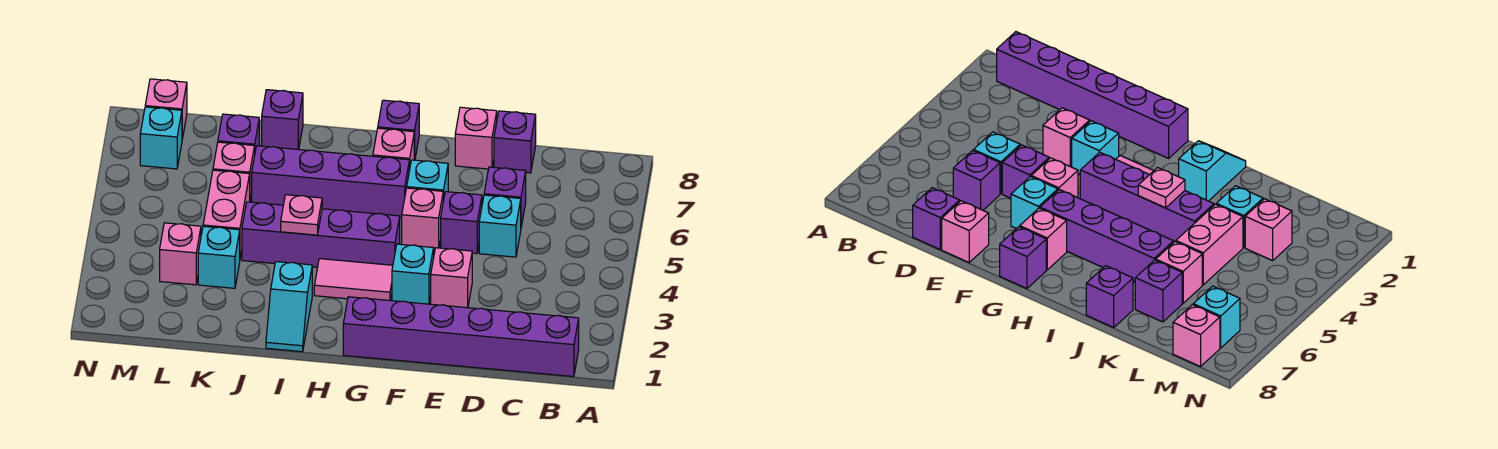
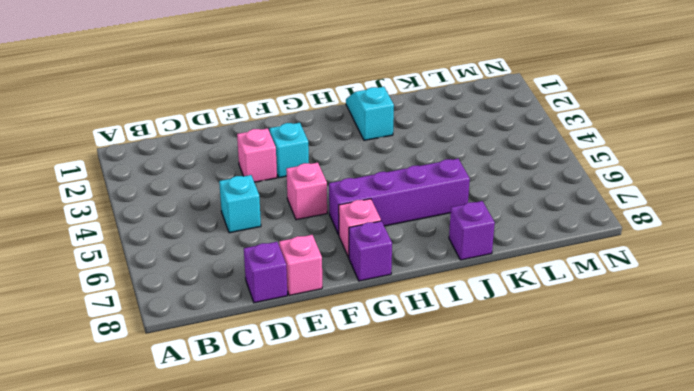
none -> purple 1x6 brick [343,297,579,377]
none -> purple 1x1 brick [484,167,526,227]
none -> purple 1x1 brick [441,192,482,254]

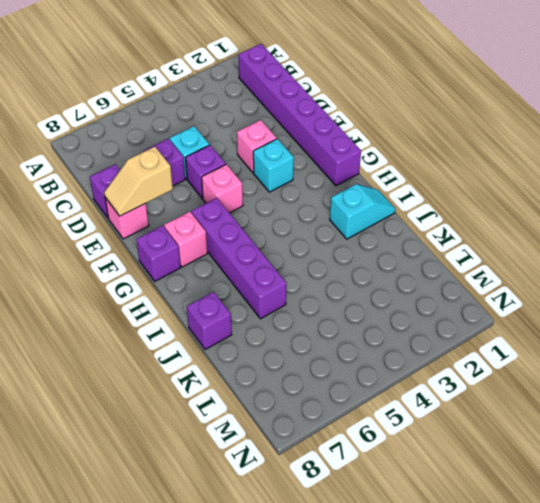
tan 1x2 slope [104,147,173,216] -> none
none -> cyan 1x1 brick [407,160,448,201]
none -> pink 1x2 tile [314,259,393,301]
none -> purple 1x4 brick [242,202,400,267]

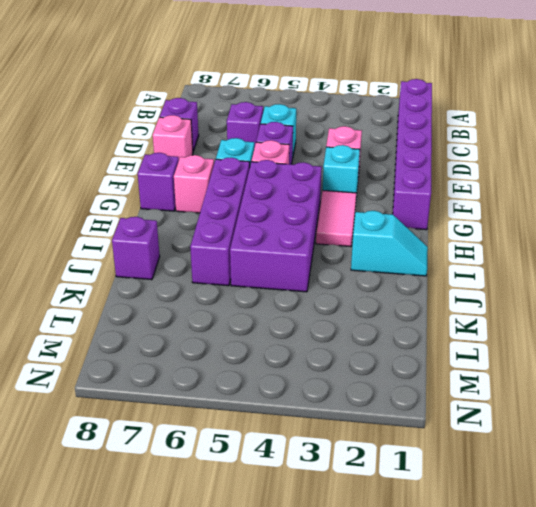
purple 2x4 brick [230,160,322,292] -> purple 1x4 brick [242,202,400,267]
none -> cyan 1x1 brick [198,226,240,288]
none -> pink 1x2 brick [203,170,250,258]
none -> pink 1x1 brick [213,142,255,201]

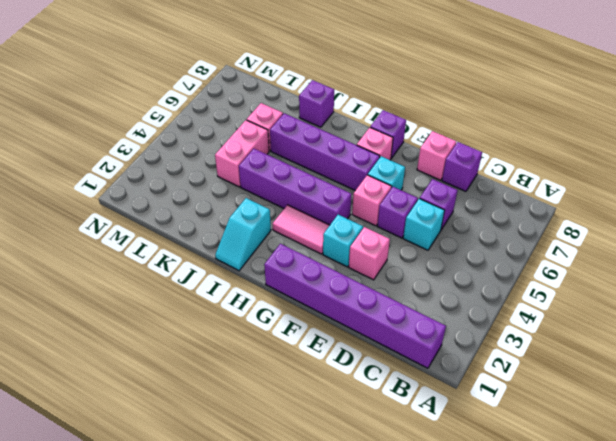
none -> cyan 1x1 brick [198,226,240,288]
none -> purple 1x1 brick [218,114,259,151]
none -> pink 1x1 brick [160,223,201,285]

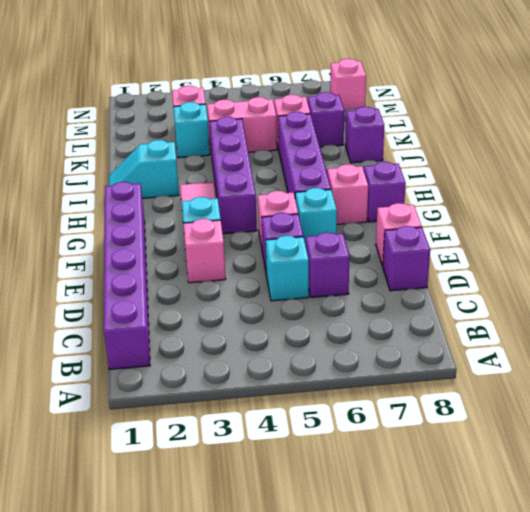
none -> cyan 1x1 brick [140,107,182,169]
none -> pink 1x1 plate [281,195,322,235]

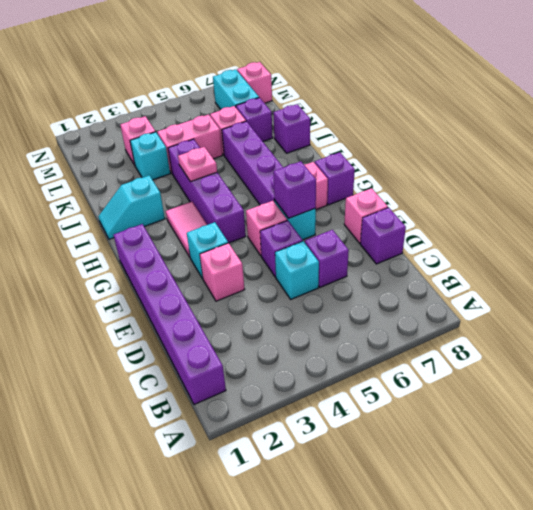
purple 1x1 brick [273,161,316,218] -> none
cyan 1x2 brick [213,70,259,109] -> cyan 1x1 brick [140,107,182,169]

